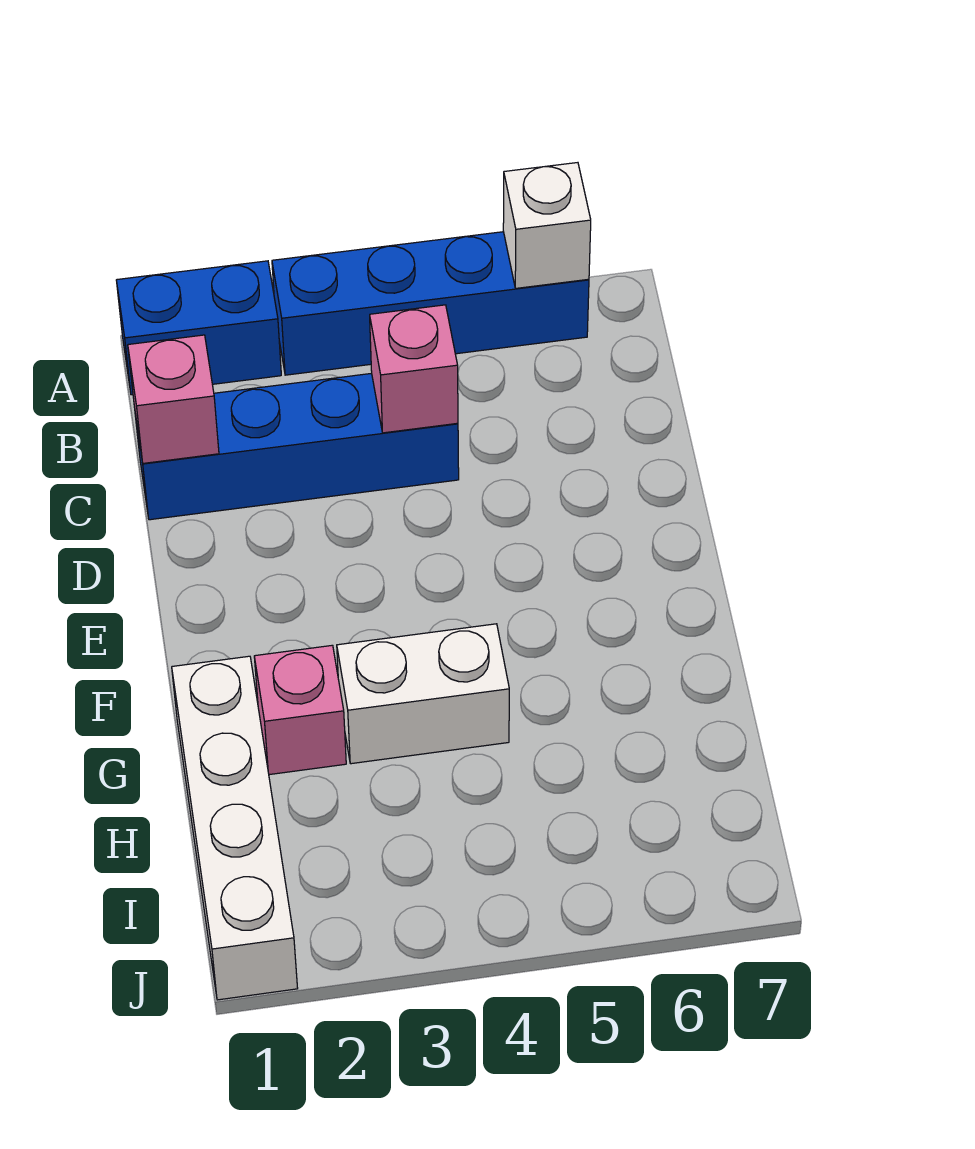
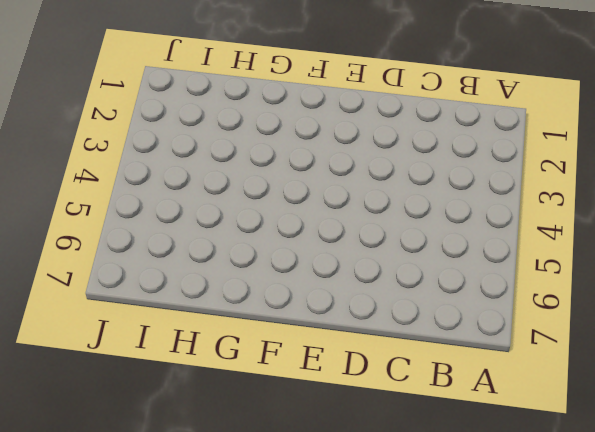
none -> blue 1x2 brick [116,261,281,395]
none -> blue 1x4 brick [272,232,589,375]

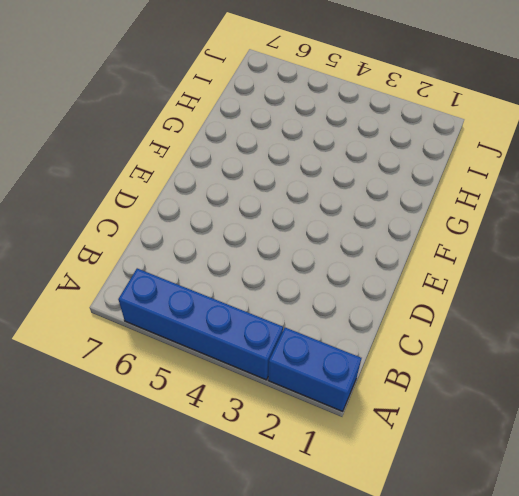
none -> blue 1x4 brick [135,373,459,520]
none -> white 1x4 brick [172,656,298,1000]

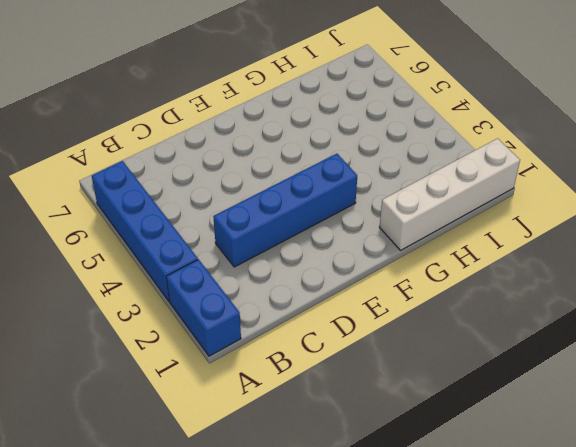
blue 1x4 brick [213,154,357,267] -> blue 1x4 brick turned to [135,373,459,520]
none -> pink 1x1 brick [254,645,346,775]
none -> white 1x2 brick [337,624,509,764]

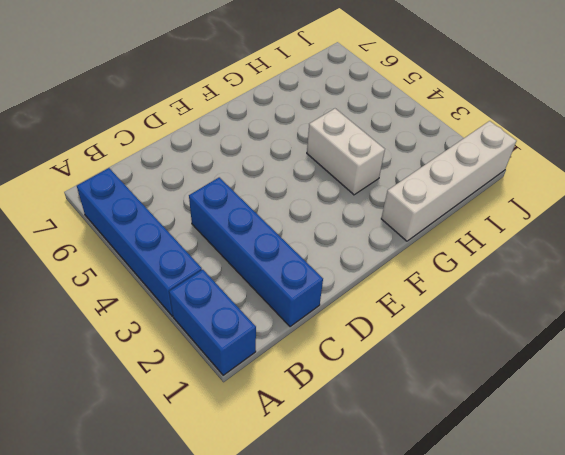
none -> pink 1x1 brick [254,645,346,775]
none -> white 1x1 brick [503,163,591,288]

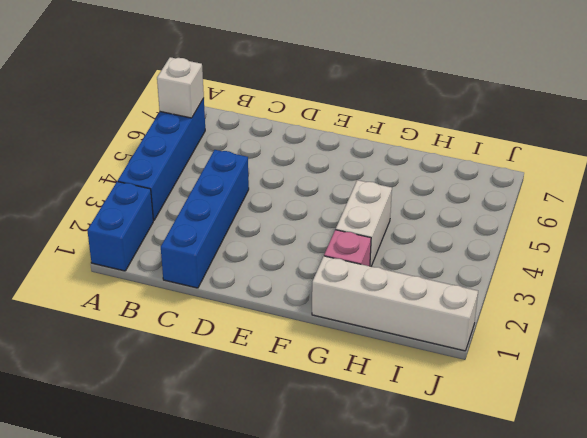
none -> pink 1x1 brick [128,335,219,463]
none -> pink 1x1 brick [370,305,458,433]

